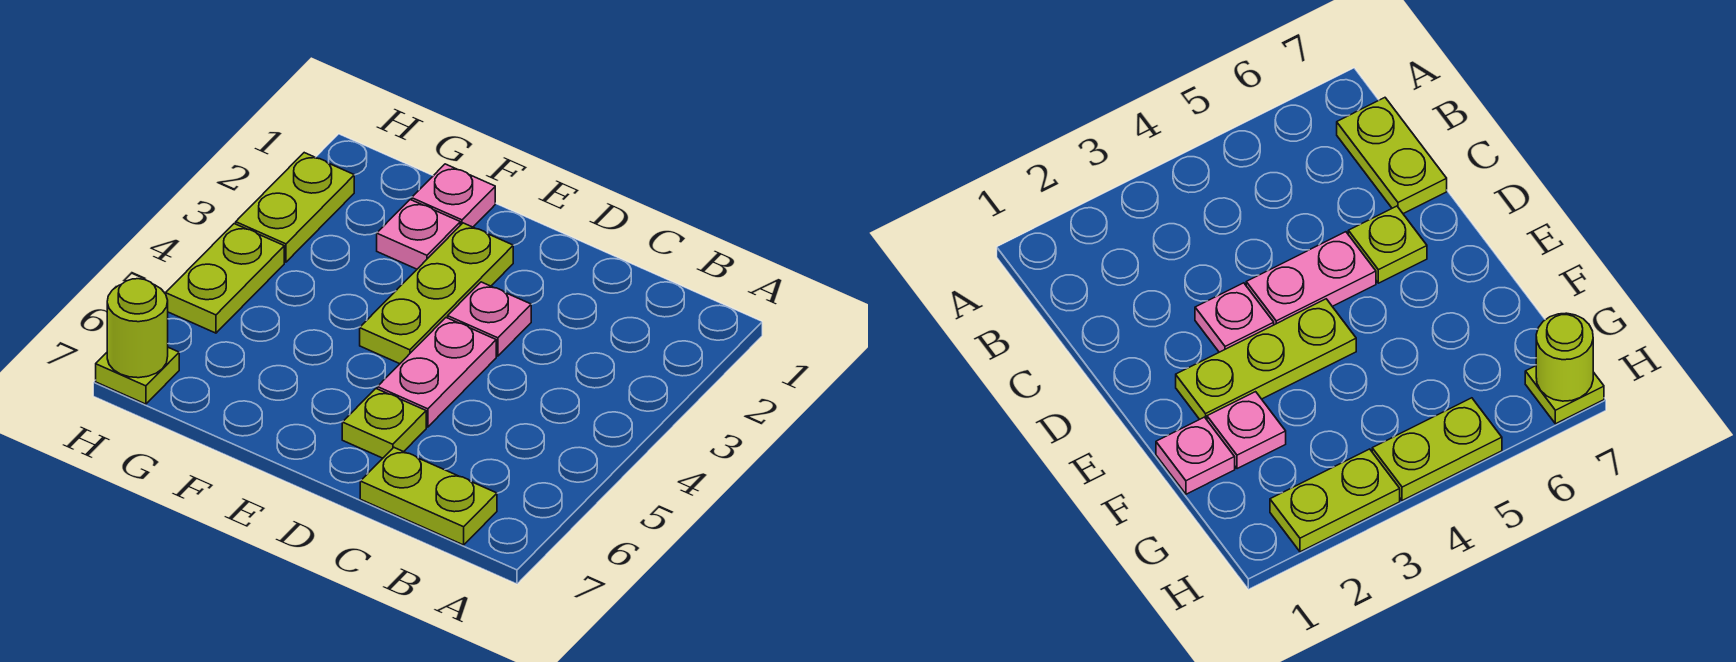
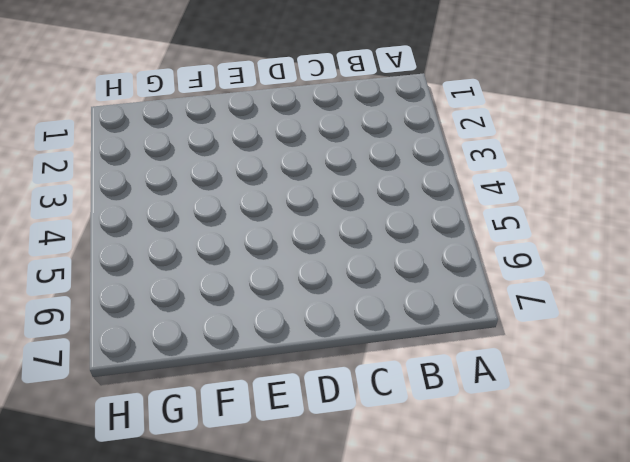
none -> lime 1x2 plate [360,447,497,545]
none -> pink 1x1 plate [448,282,531,356]

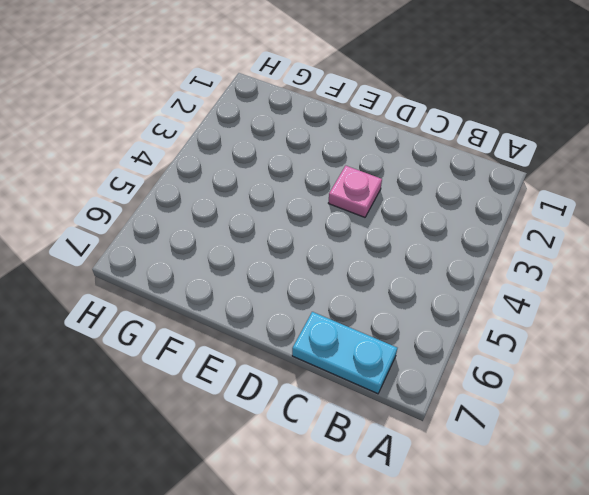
cyan 1x2 plate [292,312,397,394] -> lime 1x2 plate [360,447,497,545]
none -> pink 1x2 plate [377,318,496,427]
none -> lime 1x1 plate [342,389,426,458]

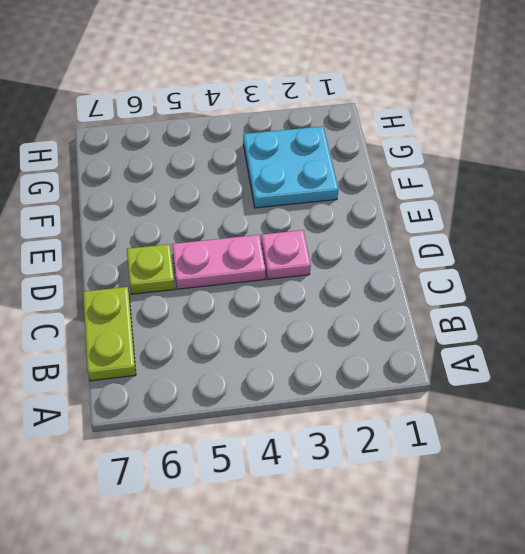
cyan 2x2 plate [243,126,338,208] -> pink 1x1 plate [377,200,460,269]
none -> lime 1x3 plate [360,223,513,364]
none -> pink 1x1 plate [412,164,495,227]

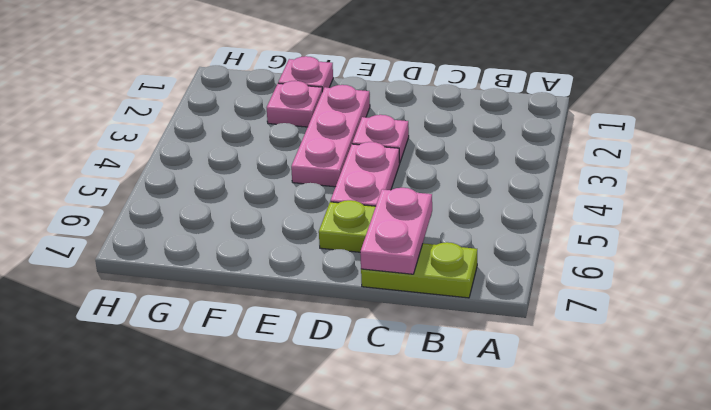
pink 1x2 plate [360,188,432,274] -> none
pink 1x3 plate [291,85,370,187] -> lime 1x3 plate [360,223,513,364]
none -> lime 1x2 plate [236,153,354,262]
none -> lime 1x2 plate [166,224,284,333]

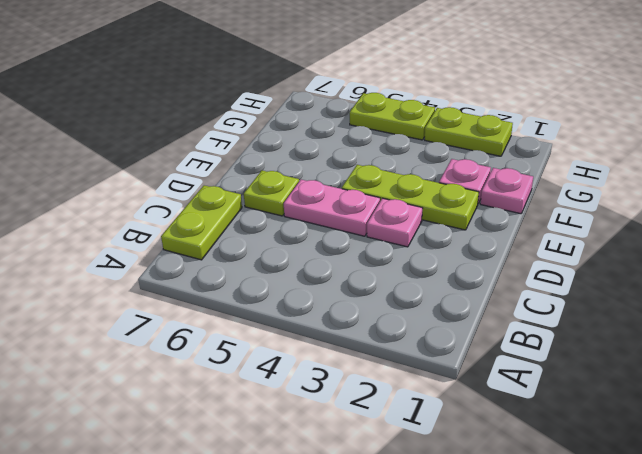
none -> lime 1x1 plate [96,347,179,404]
none -> lime 1x1 round brick [107,279,168,378]

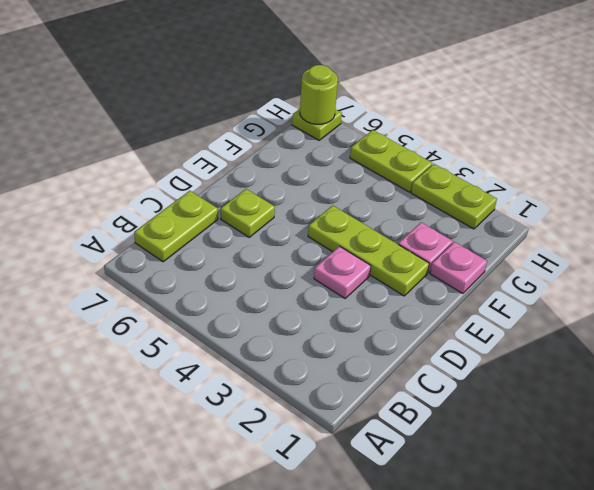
none -> pink 1x2 plate [377,318,496,427]

